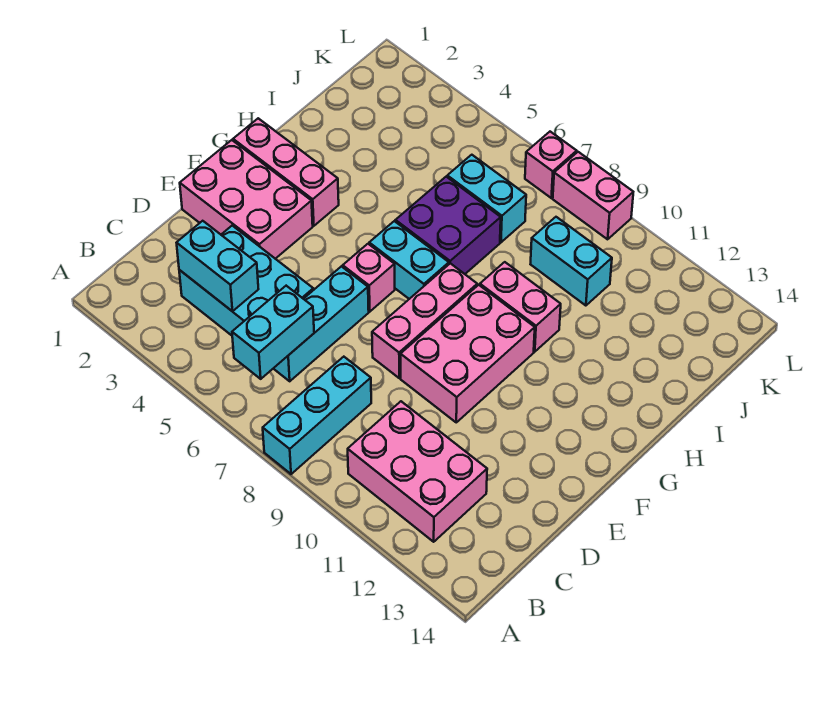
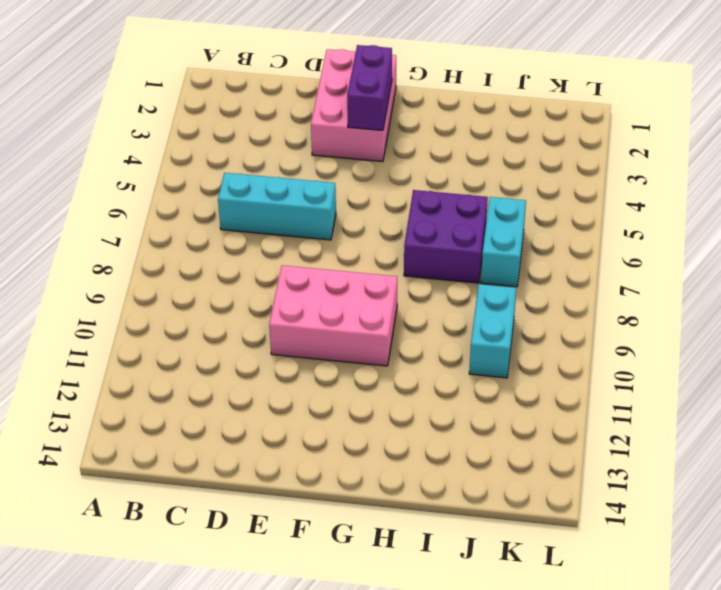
purple 1x2 brick [347,45,392,130] -> none
none -> cyan 1x3 brick [263,357,371,474]
none -> pink 2x3 brick [348,401,487,542]
none -> cyan 2x3 brick [179,226,313,335]

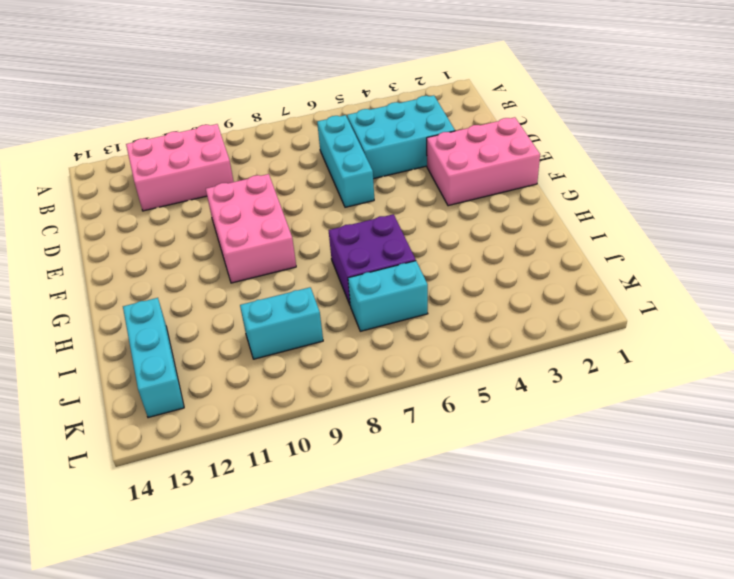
cyan 1x3 brick [123,298,184,418] -> cyan 1x3 brick moved to [263,357,371,474]
none -> pink 1x3 brick [372,263,477,378]
none -> pink 1x1 brick [343,244,395,312]
none -> pink 1x3 brick [233,118,339,226]

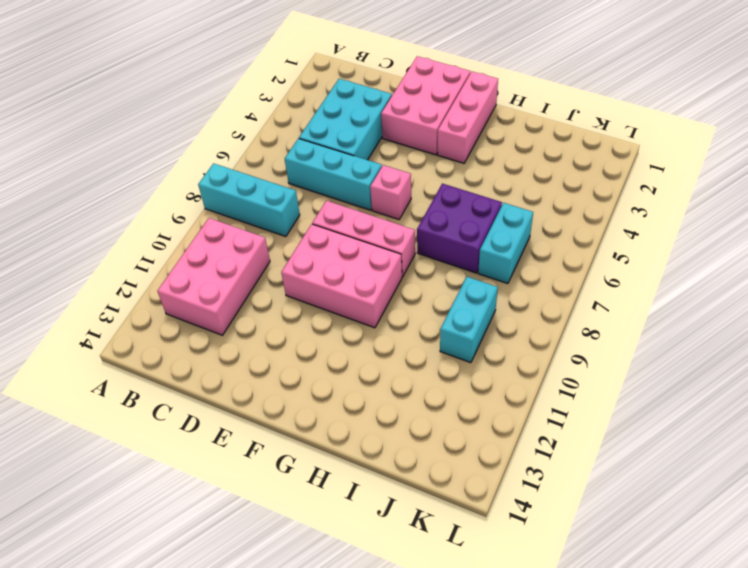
none -> cyan 1x2 brick [369,221,449,299]
none -> pink 1x2 brick [480,262,561,352]
none -> pink 1x1 brick [525,132,577,198]

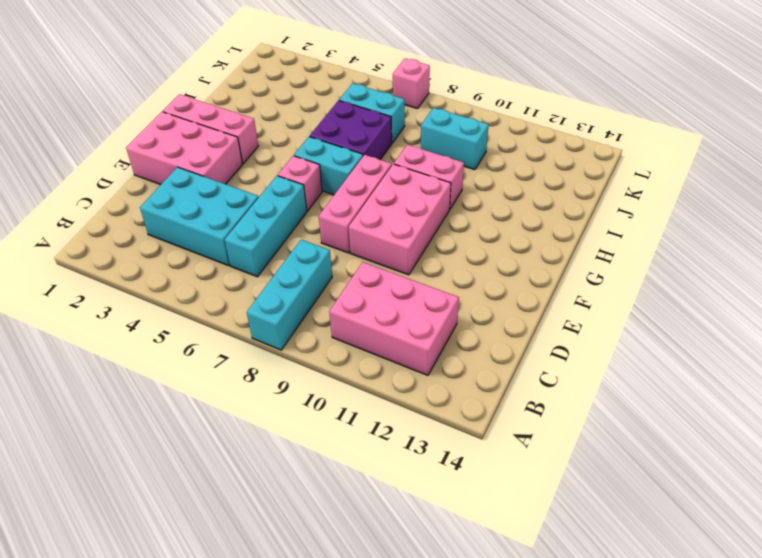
none -> pink 1x2 brick [553,152,633,239]
none -> cyan 1x2 brick [232,286,314,379]
none -> cyan 1x2 brick [177,221,258,312]

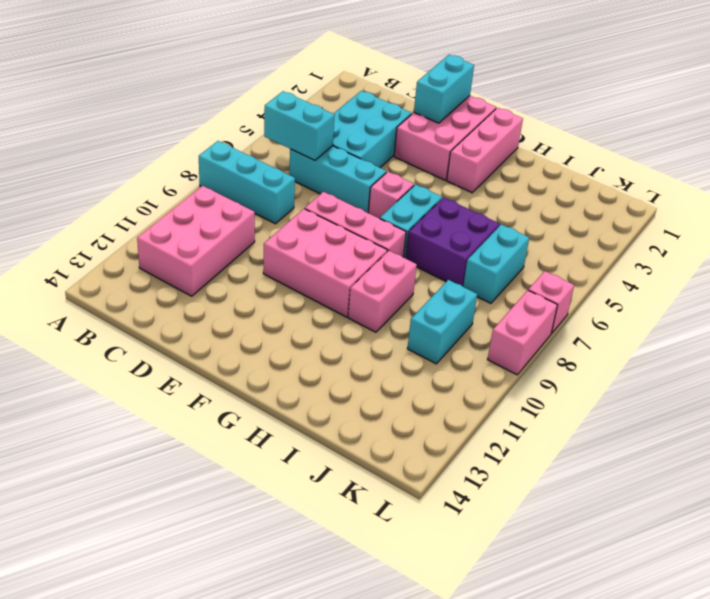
cyan 1x2 brick [414,55,474,123] -> cyan 1x2 brick moved to [177,221,258,312]

